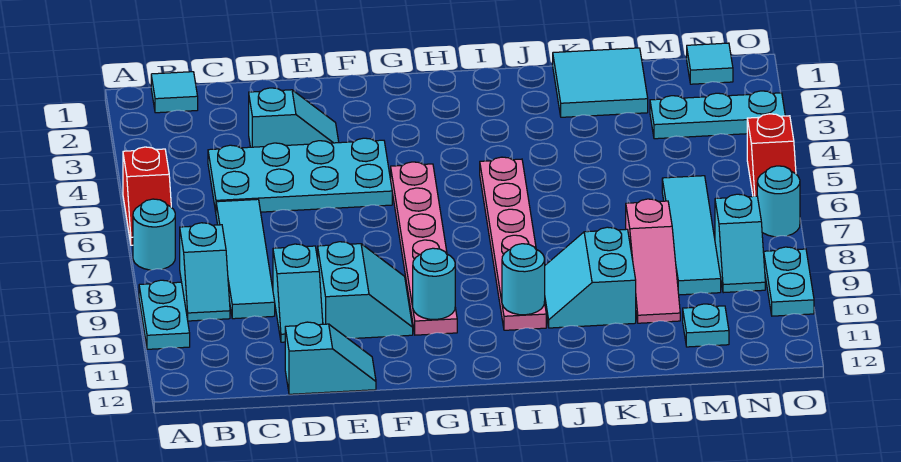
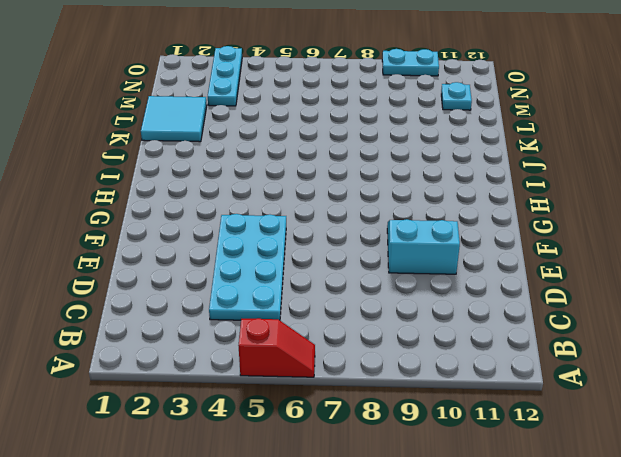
none -> cyan 1x1 round brick [133,199,175,270]
none -> cyan 1x2 plate [139,280,190,349]
none -> cyan 1x1 tile [151,72,198,113]

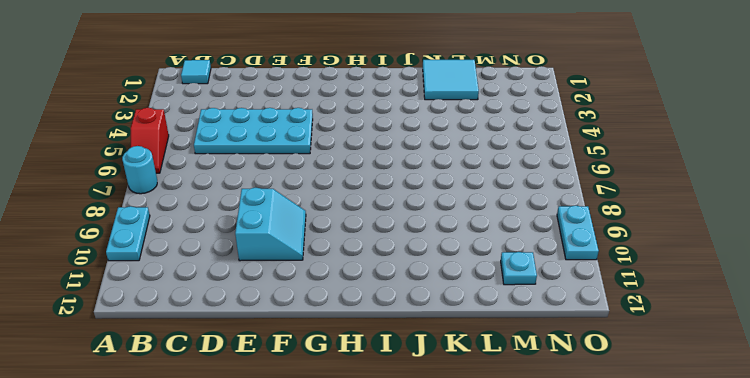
none -> cyan 1x2 slope [180,223,230,321]
none -> cyan 1x4 tile [216,199,275,319]
none -> cyan 1x2 slope [249,88,339,147]

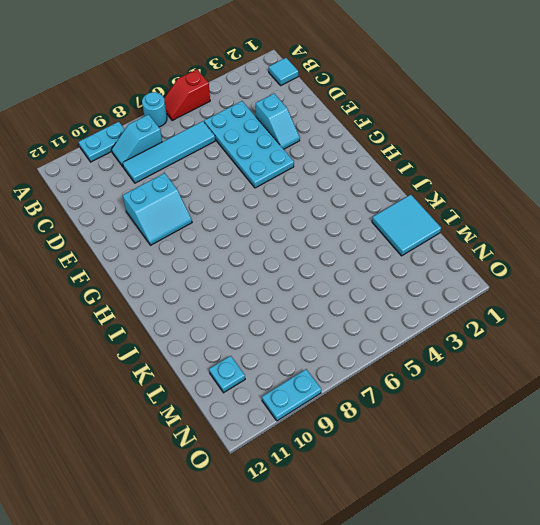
none -> cyan 1x2 slope [273,244,323,342]
none -> cyan 1x2 slope [285,322,376,394]
none -> pink 1x6 plate [391,162,457,335]

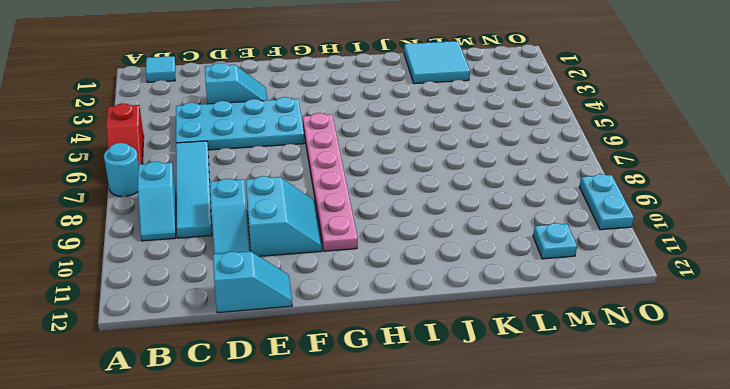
none -> cyan 1x2 plate [139,280,190,349]
none -> pink 1x6 plate [480,157,546,330]
none -> cyan 2x2 slope [544,227,636,328]

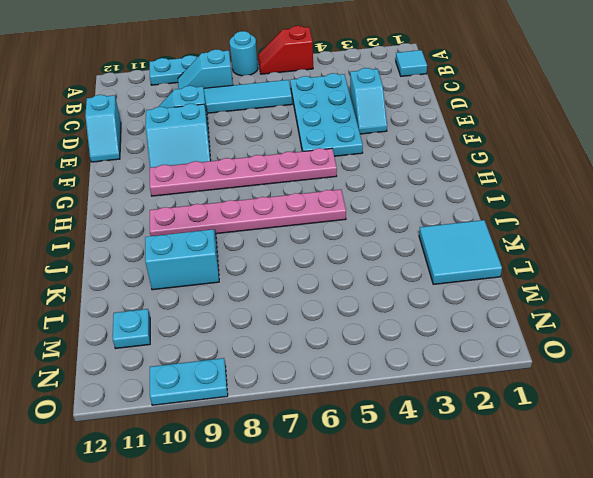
none -> pink 1x3 slope [626,199,680,323]
none -> cyan 1x3 plate [650,91,785,139]
none -> cyan 1x4 tile [662,176,721,295]

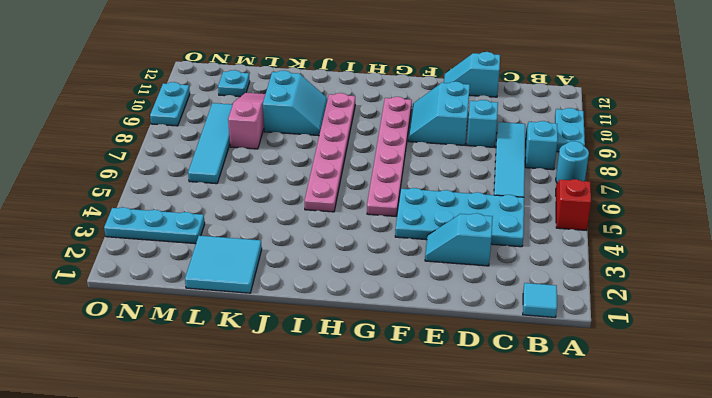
none -> cyan 1x1 tile [687,43,733,84]
none -> cyan 1x2 slope [715,194,765,293]
none -> red 1x2 slope [747,114,796,196]

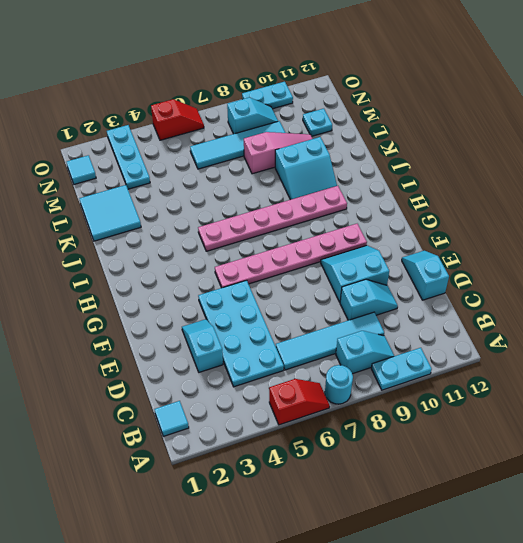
none -> cyan 1x1 round brick [757,166,800,237]
none -> cyan 1x1 round brick [413,248,455,320]
none -> cyan 1x1 round brick [502,244,545,315]

